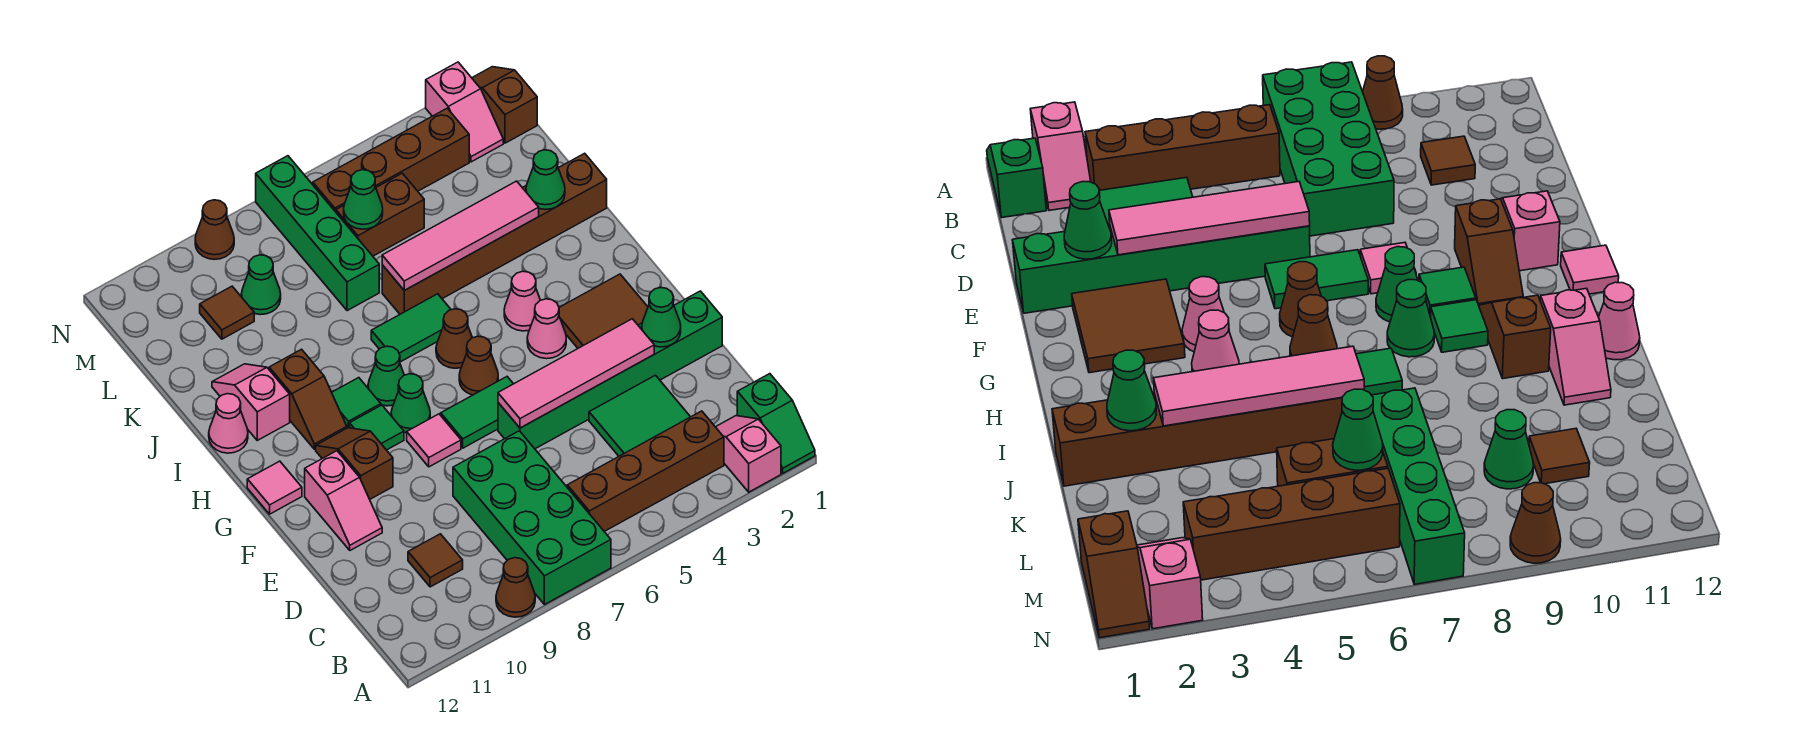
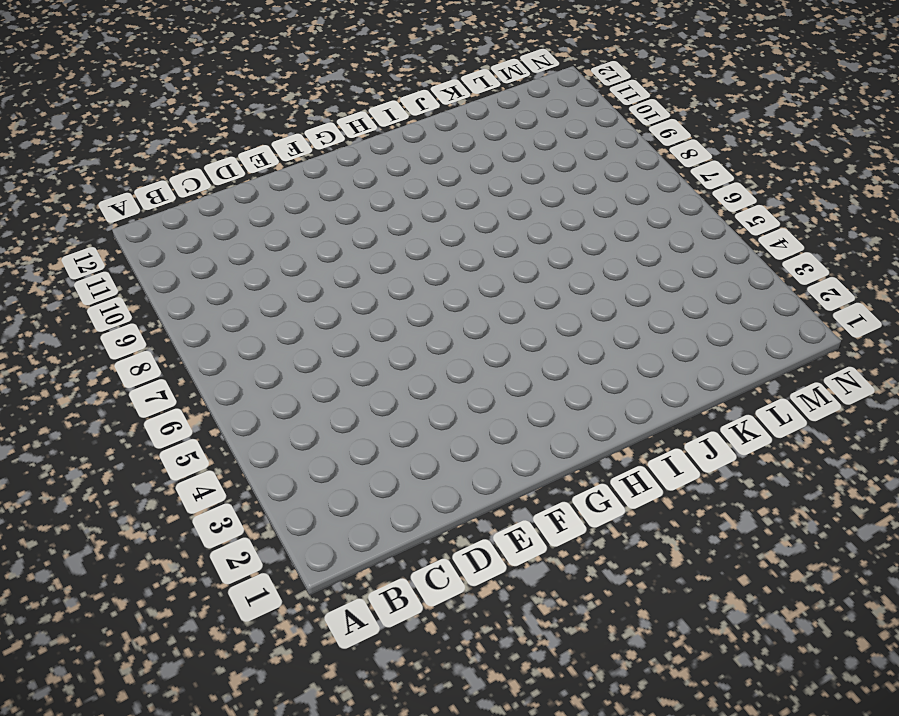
none -> green 1x2 slope [737,374,815,473]
none -> pink 1x2 slope [716,416,781,492]
none -> green 2x4 brick [453,431,611,605]
none -> brown 1x1 cone [496,558,535,617]

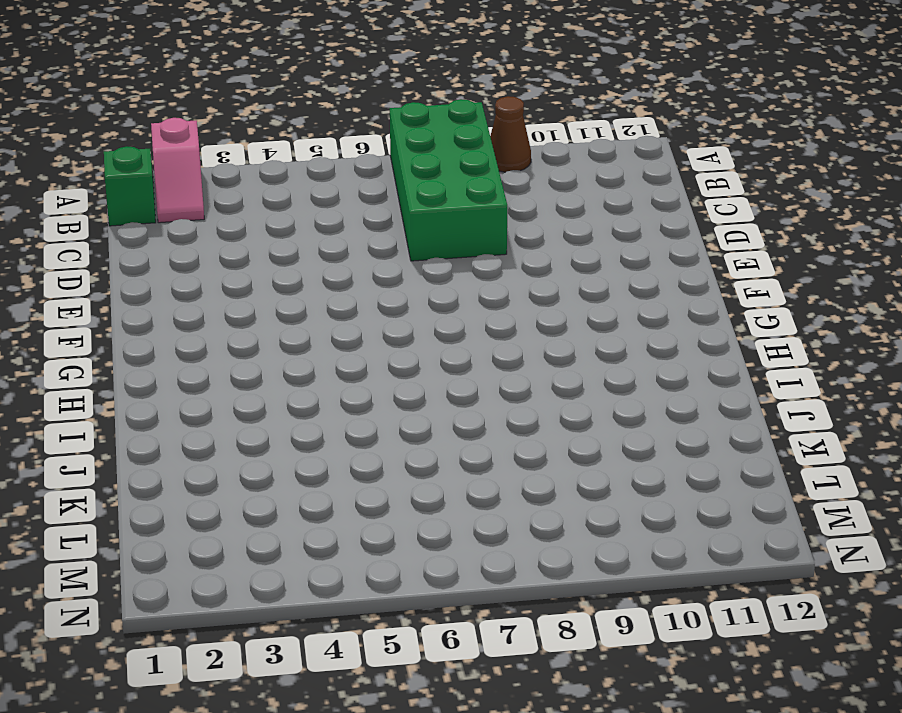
none -> brown 1x4 brick [567,411,724,531]
none -> green 2x2 tile [589,375,690,456]
none -> brown 1x1 tile [408,534,463,587]
none -> green 1x6 brick [498,291,722,449]

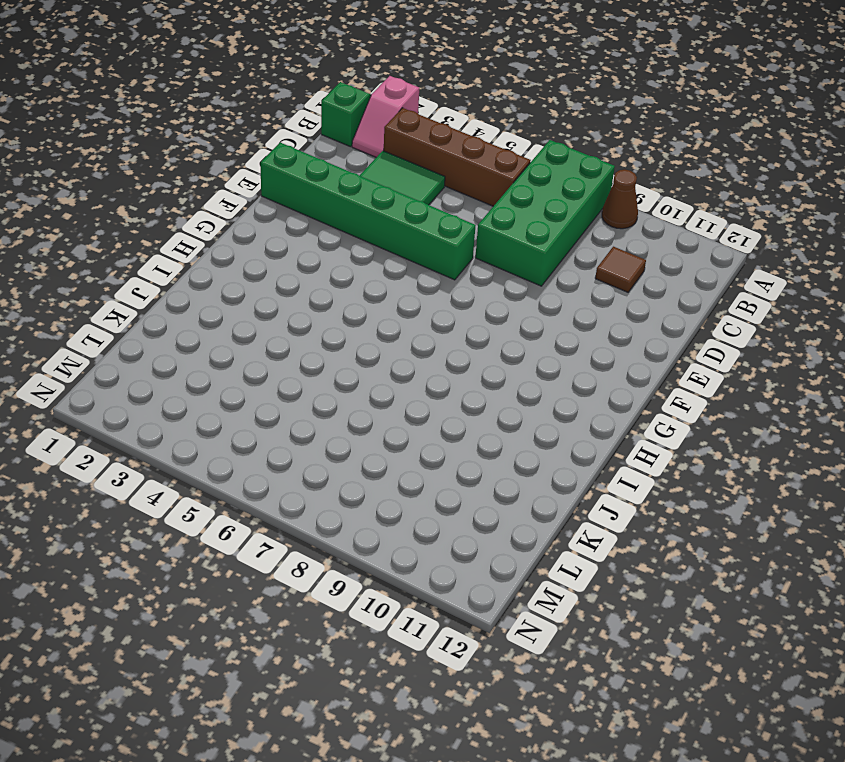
none -> pink 1x2 slope [305,451,382,550]
none -> brown 2x2 tile [559,274,648,348]
none -> green 1x2 tile [441,377,513,448]
none -> pink 1x1 tile [407,414,461,467]

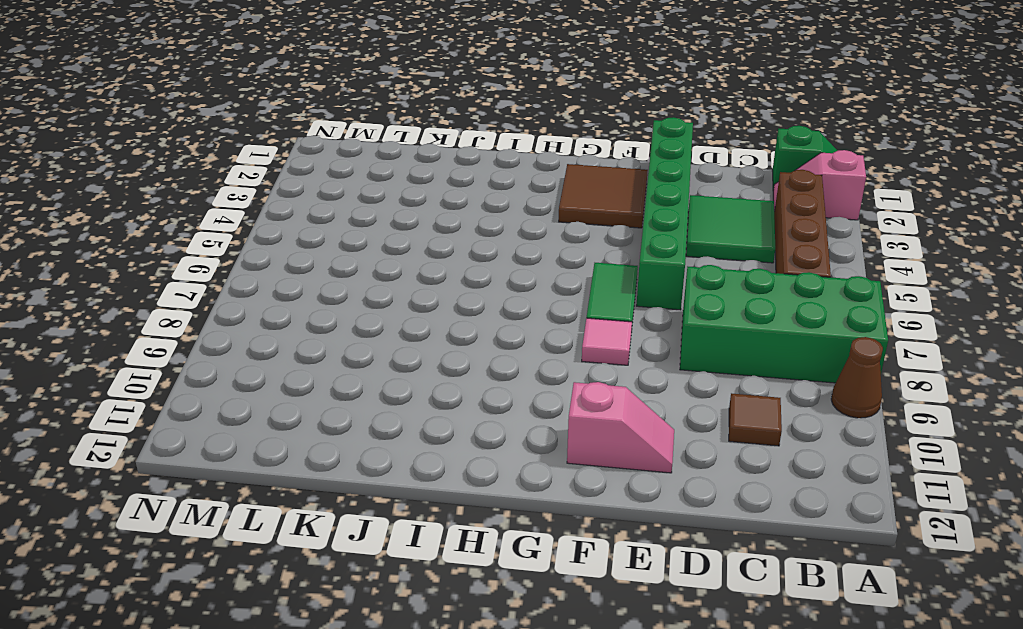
none -> brown 1x2 slope [316,428,393,499]
none -> pink 1x1 cone [527,299,566,359]
none -> brown 1x1 cone [459,336,498,395]
none -> green 1x1 cone [391,374,430,433]

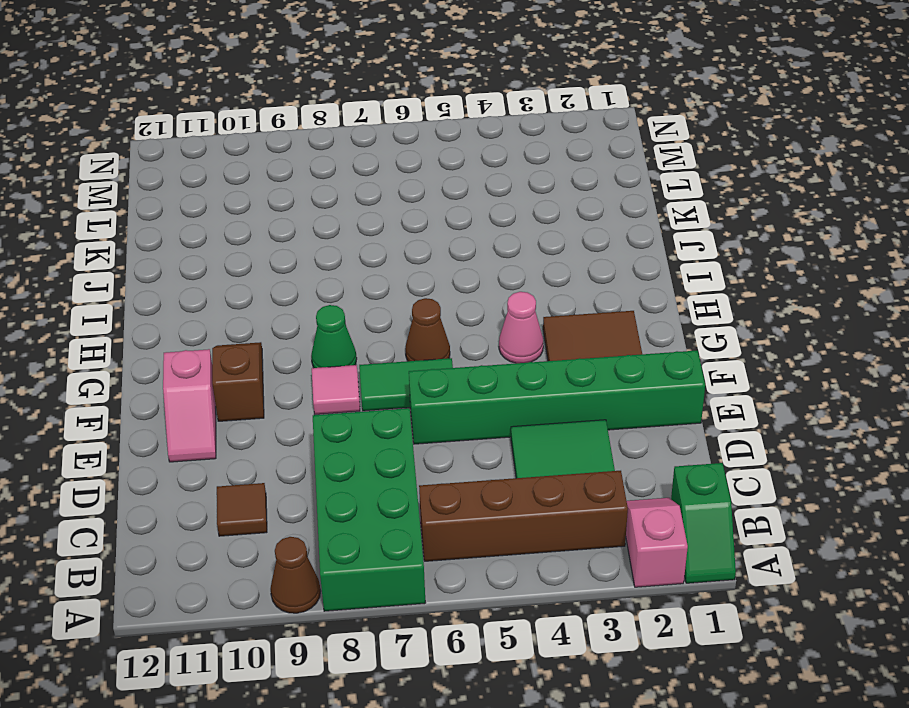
none -> green 1x1 tile [350,405,404,450]
none -> pink 1x1 tile [247,461,302,514]
none -> pink 1x1 cone [504,271,540,331]
none -> brown 1x1 cone [436,309,472,368]

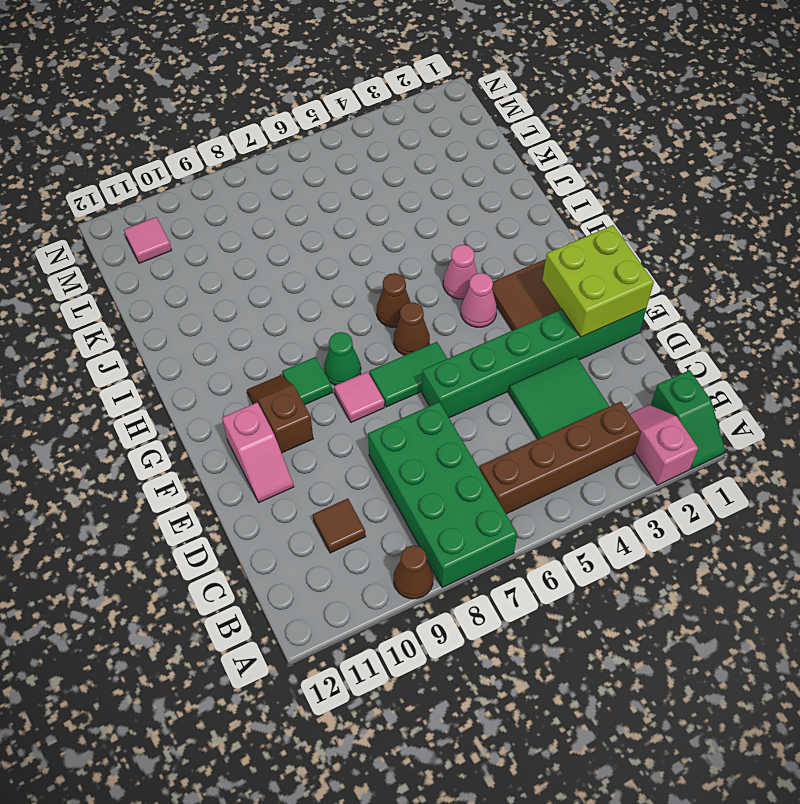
lime 2x2 brick [542,225,654,337] -> green 1x1 cone [642,288,681,347]
pink 1x1 tile [124,217,172,263] -> pink 1x1 tile moved to [247,461,302,514]
none -> green 1x1 cone [368,346,404,406]
none -> green 1x1 tile [332,378,381,428]
none -> brown 1x2 slope [269,349,347,449]
none -> green 1x2 tile [371,294,451,362]

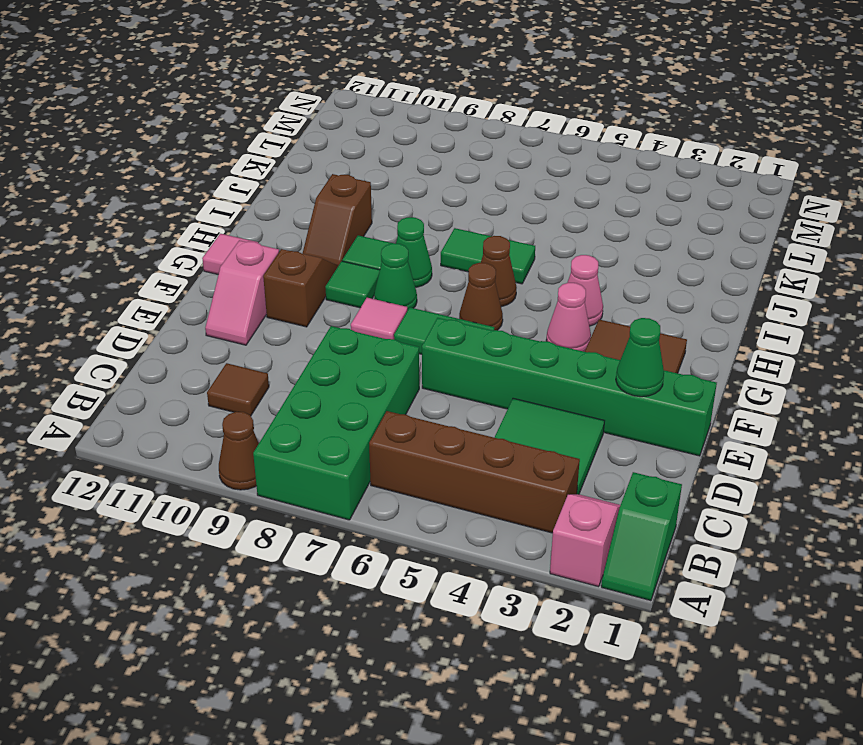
none -> pink 1x2 slope [212,364,290,440]
none -> pink 1x1 cone [209,394,248,453]
none -> brown 1x6 brick [382,153,607,314]
none -> green 1x4 brick [256,156,379,311]

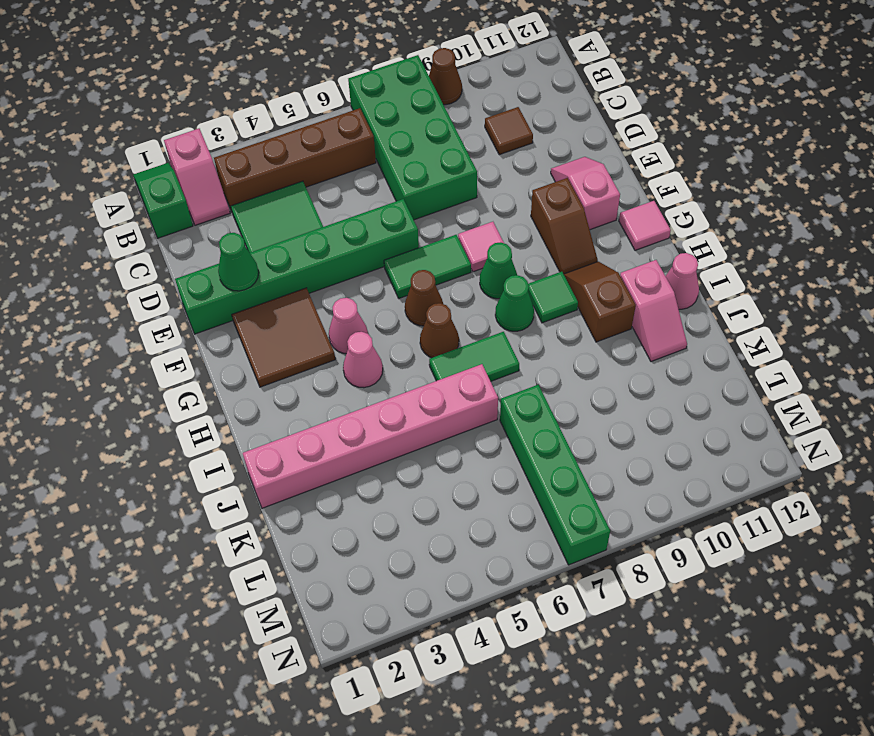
pink 1x6 brick [243,364,498,508] -> brown 1x6 brick [382,153,607,314]
none -> green 1x1 tile [350,405,404,450]
none -> brown 1x2 brick [336,173,424,256]
none -> green 1x1 cone [241,255,281,315]
none -> brown 1x1 tile [200,286,254,339]

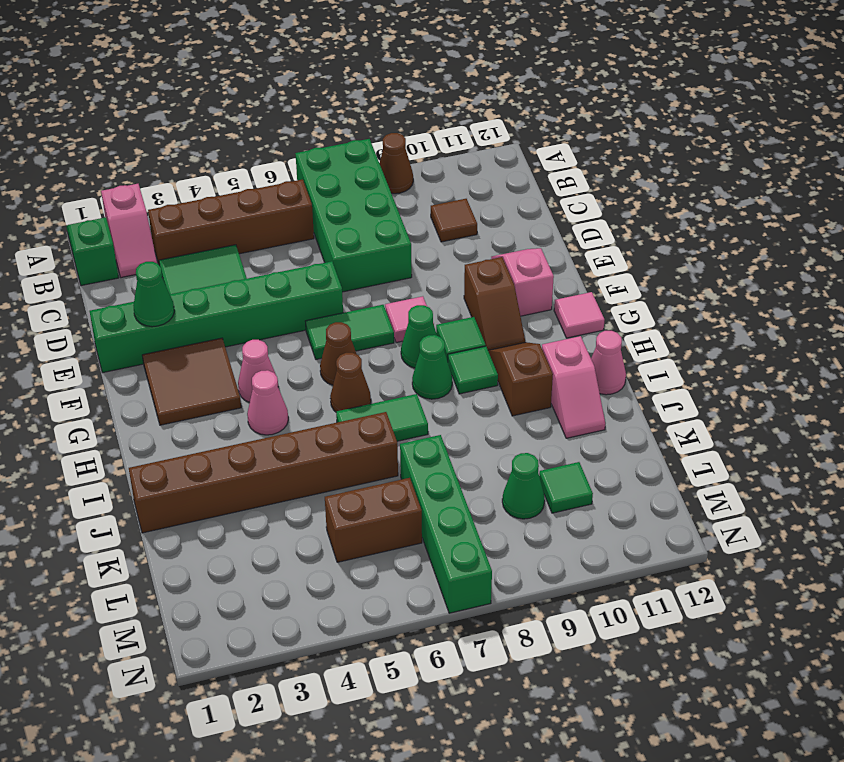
green 1x1 tile [539,462,593,513] -> brown 1x1 tile [200,286,254,339]
none -> brown 1x2 slope [472,67,537,143]
none -> pink 1x2 slope [426,62,503,162]
none -> brown 1x4 brick [313,108,469,212]
none -> brown 1x1 cone [195,200,234,259]

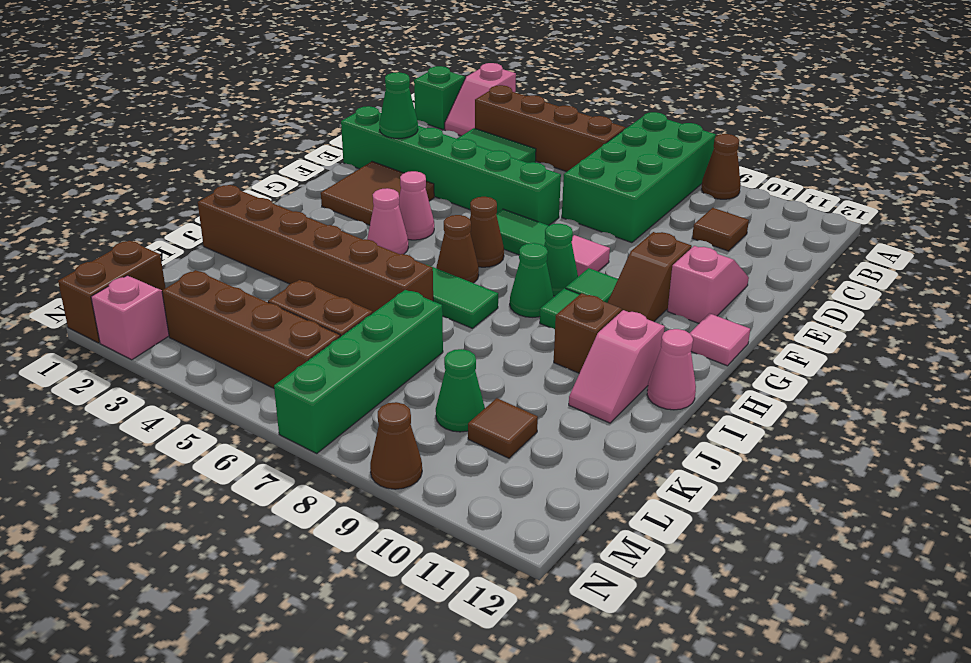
brown 1x2 brick [58,241,165,343] -> brown 1x2 slope [472,67,537,143]
none -> pink 1x4 tile [498,319,654,428]
none -> green 1x1 cone [526,150,565,209]
none -> pink 1x4 tile [382,181,539,290]
none -> green 1x1 cone [344,170,383,229]

